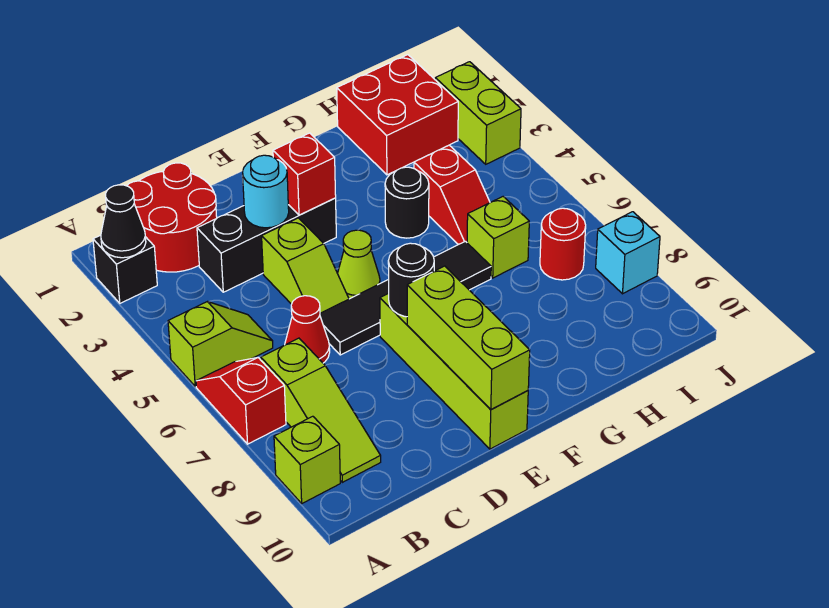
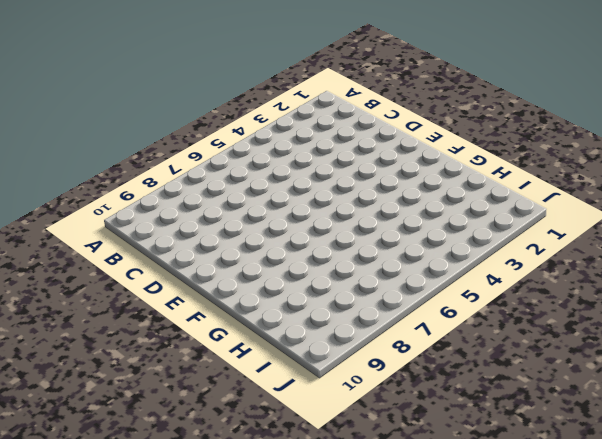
none -> black 1x1 brick [93,235,157,303]
none -> lime 1x2 slope [168,302,273,386]
none -> red 1x2 slope [196,358,286,444]

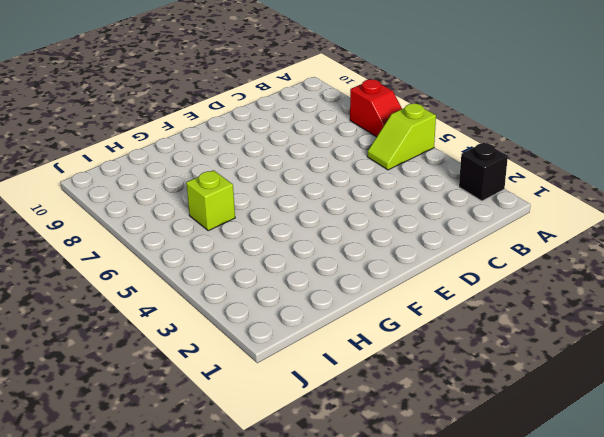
none -> lime 1x1 brick [274,416,340,503]
none -> red 2x2 round brick [127,163,217,272]
none -> lime 1x3 slope [261,338,381,482]

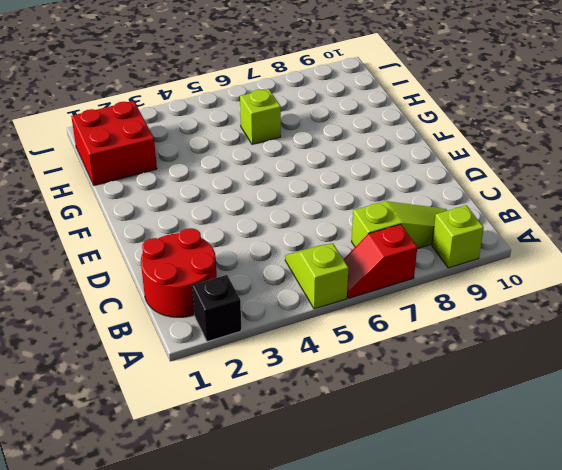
none -> black 1x3 brick [197,198,336,292]
none -> red 1x1 cone [285,296,330,363]
none -> lime 1x2 slope [262,218,349,313]

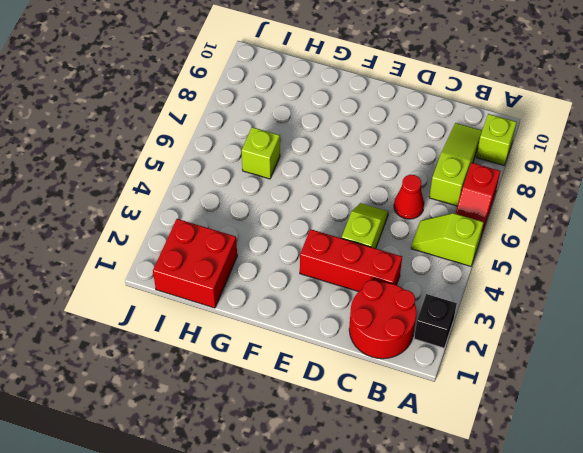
red 1x3 brick [300,229,402,292] -> black 1x3 brick [197,198,336,292]
none -> black 1x4 tile [320,241,491,355]
none -> lime 1x1 cone [338,230,380,299]
none -> lime 1x4 brick [380,293,528,449]

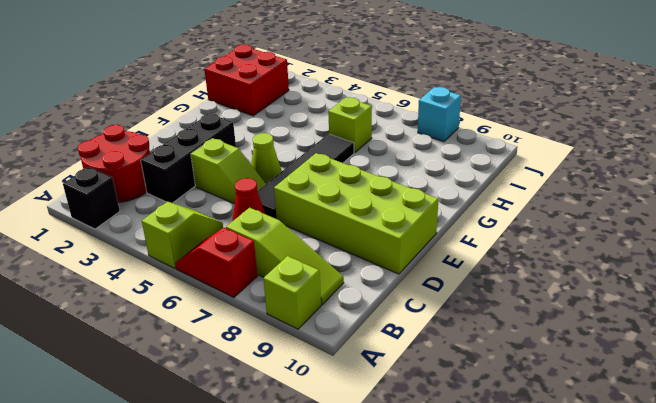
lime 2x4 brick [274,153,438,274] -> lime 1x4 brick [380,293,528,449]
none -> black 1x1 round brick [385,167,429,238]
none -> red 1x2 slope [414,145,490,245]
none -> red 1x1 round brick [540,208,586,280]

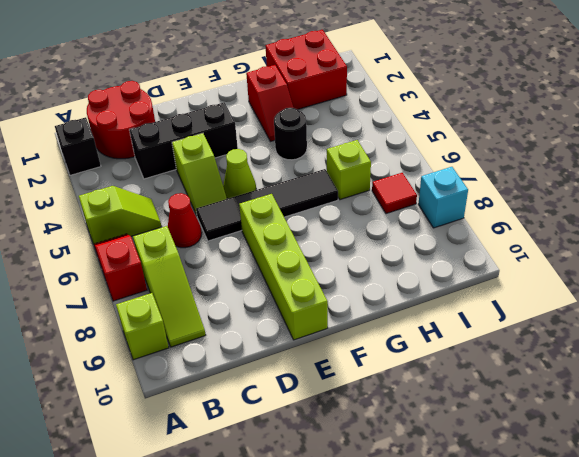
red 1x2 slope [246,65,293,142] -> red 1x2 slope moved to [414,145,490,245]
red 1x1 tile [372,173,417,214] -> red 1x1 round brick [540,208,586,280]
none -> lime 1x2 brick [435,62,521,164]
none -> black 1x1 cone [101,185,146,258]
none -> cyan 1x1 round brick [242,155,289,228]

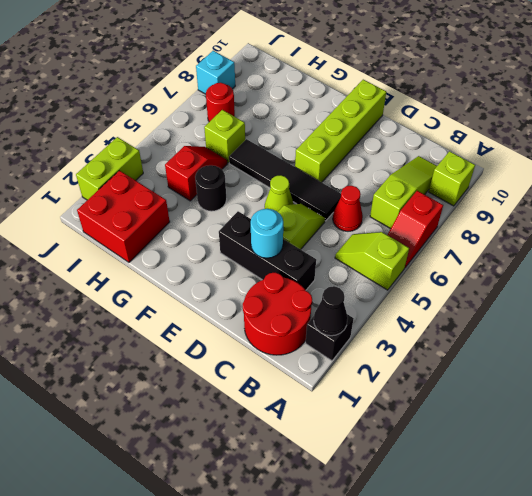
none -> red 1x1 brick [273,133,336,215]
none -> black 1x1 round brick [388,243,434,317]
none -> lime 1x3 brick [407,266,530,410]

